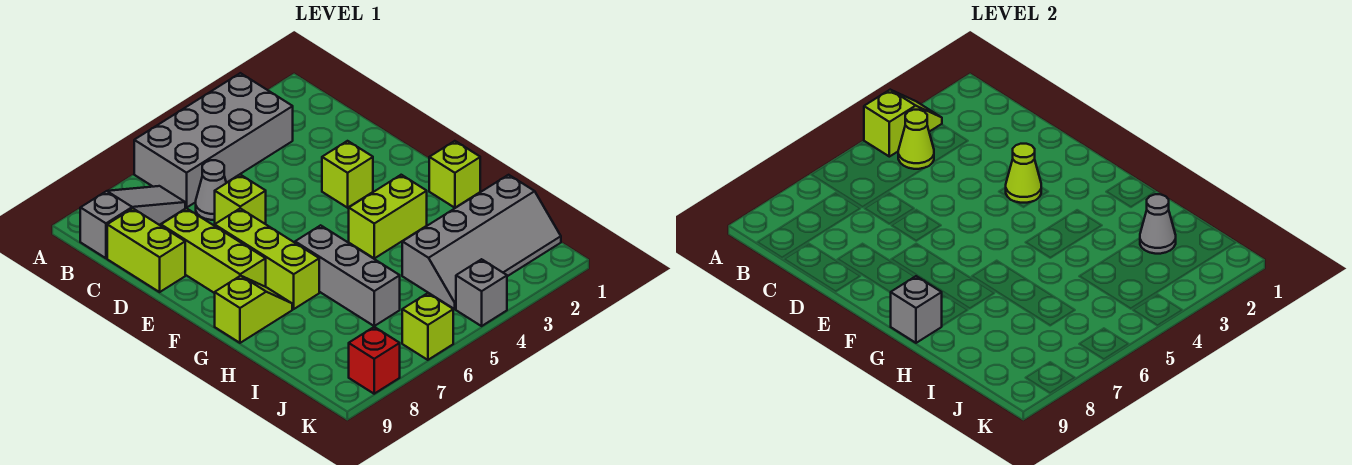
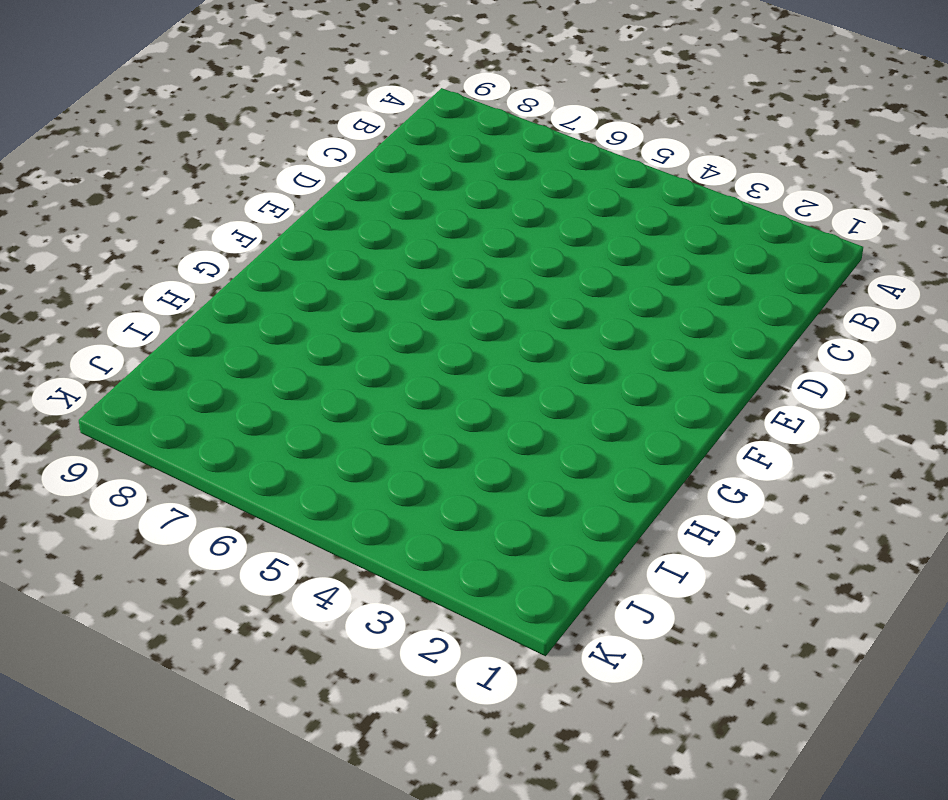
none -> grey 2x4 brick [134,73,293,208]
none -> grey 1x3 slope [80,186,185,258]
none -> grey 1x1 cone [196,160,226,220]

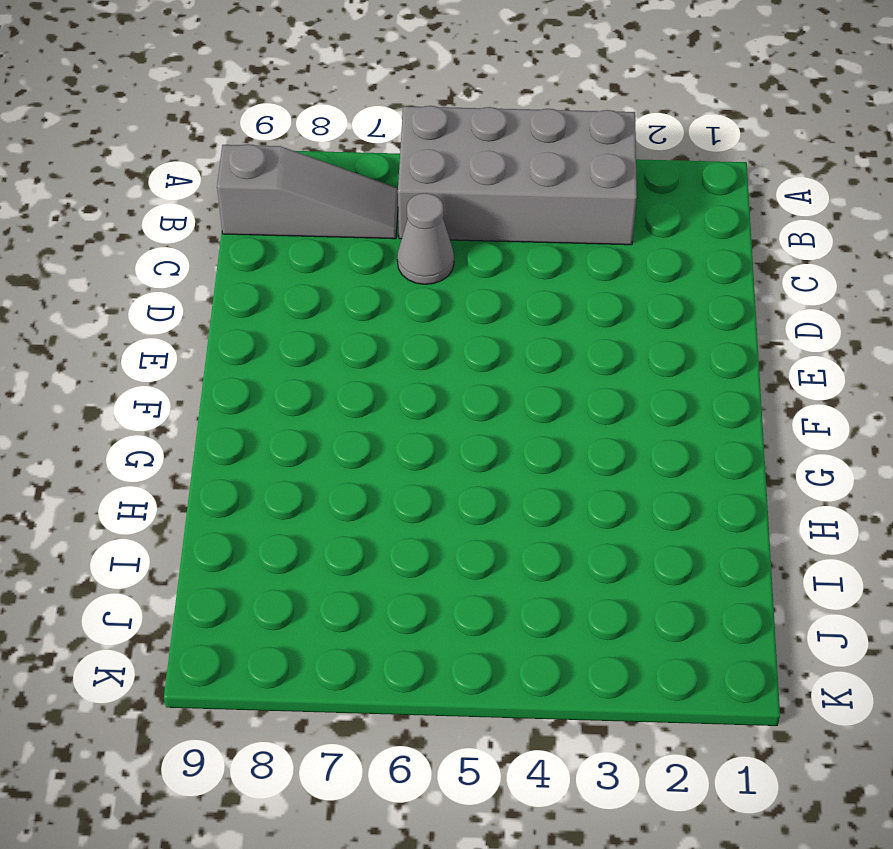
none -> lime 1x2 brick [107,208,185,292]
none -> lime 1x1 brick [215,175,266,224]
none -> lime 1x3 brick [161,208,266,293]

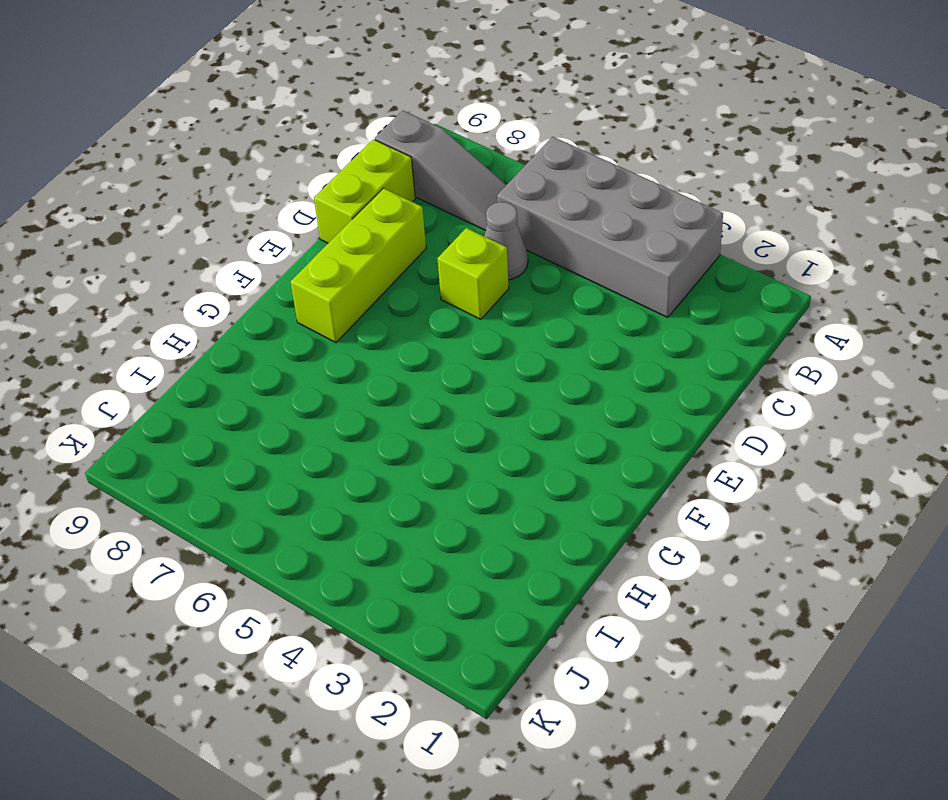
none -> lime 1x1 brick [322,141,373,208]
none -> lime 1x3 brick [215,208,319,309]
none -> lime 1x1 brick [429,141,480,208]

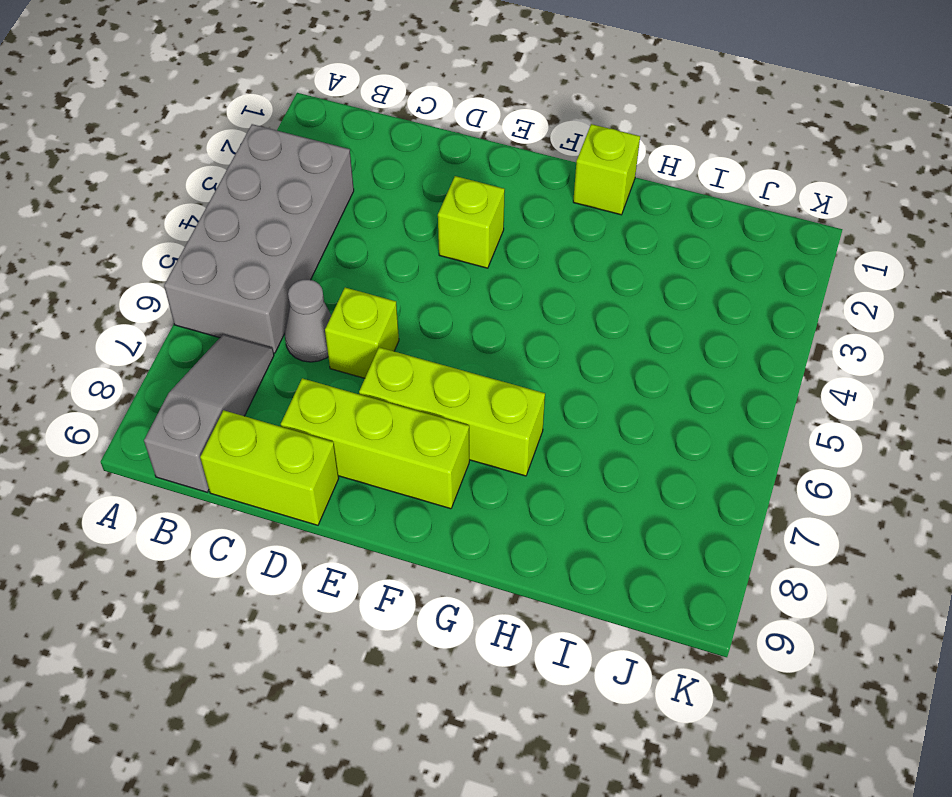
none -> lime 1x2 brick [349,175,427,258]
none -> grey 1x3 brick [295,225,400,326]
none -> lime 1x2 slope [215,276,292,343]

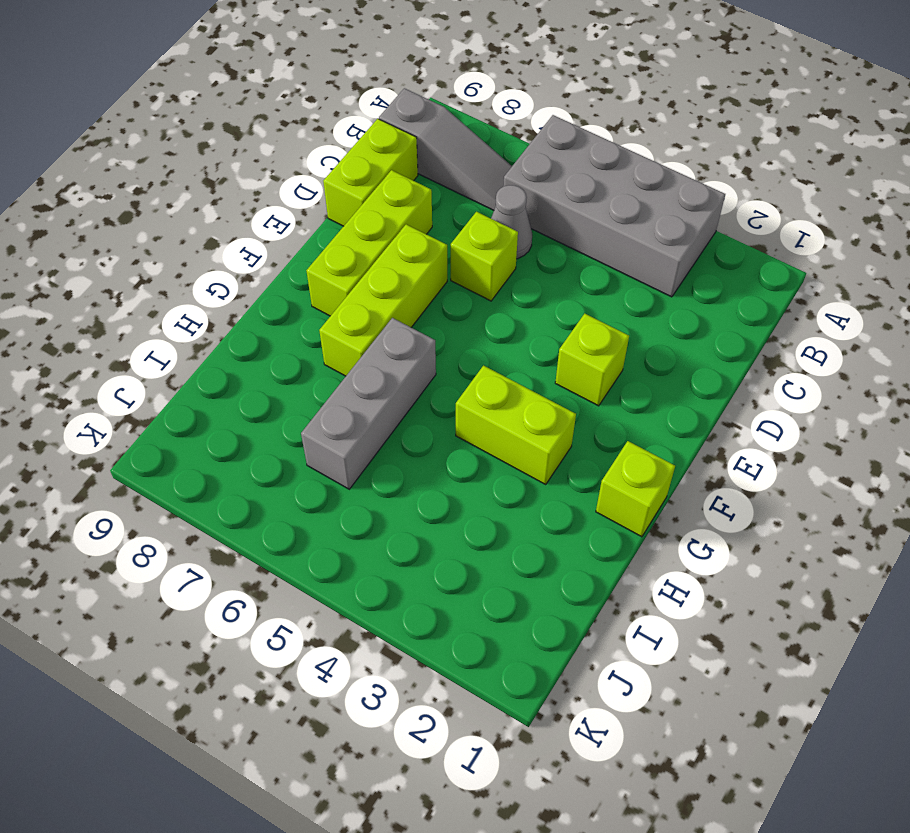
none -> lime 1x2 slope [215,276,292,343]
none -> grey 2x4 slope [402,175,561,309]
none -> grey 1x1 brick [456,259,507,326]

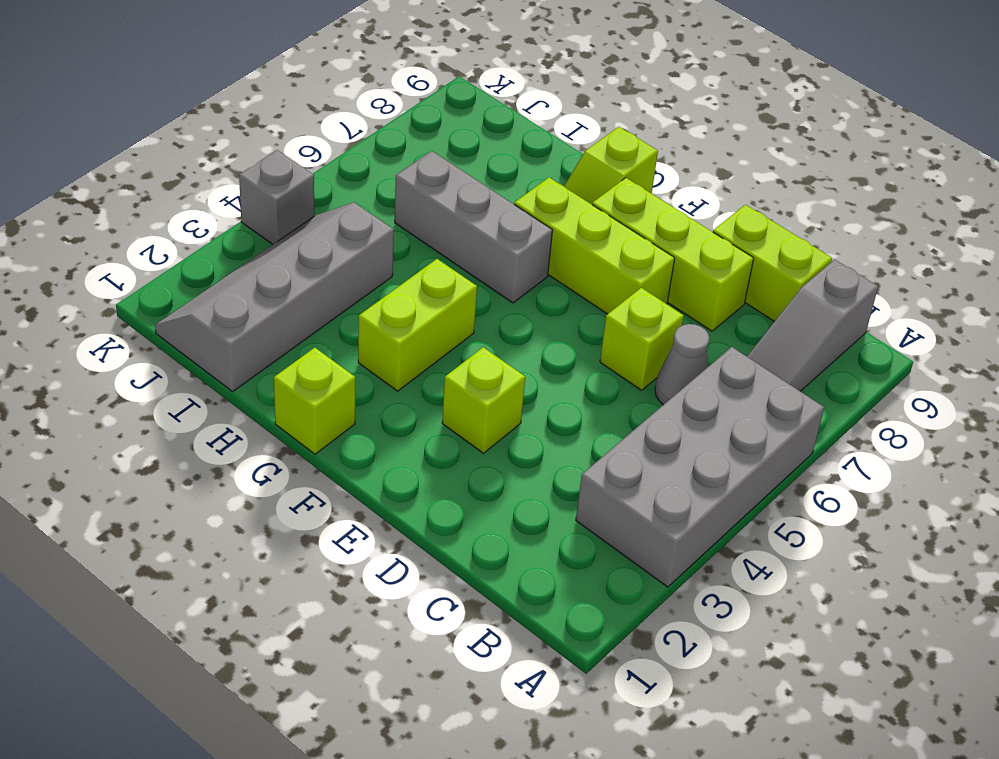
none -> lime 1x1 brick [402,293,453,360]
none -> red 1x1 brick [349,327,400,394]
none -> lime 1x2 slope [864,90,942,157]

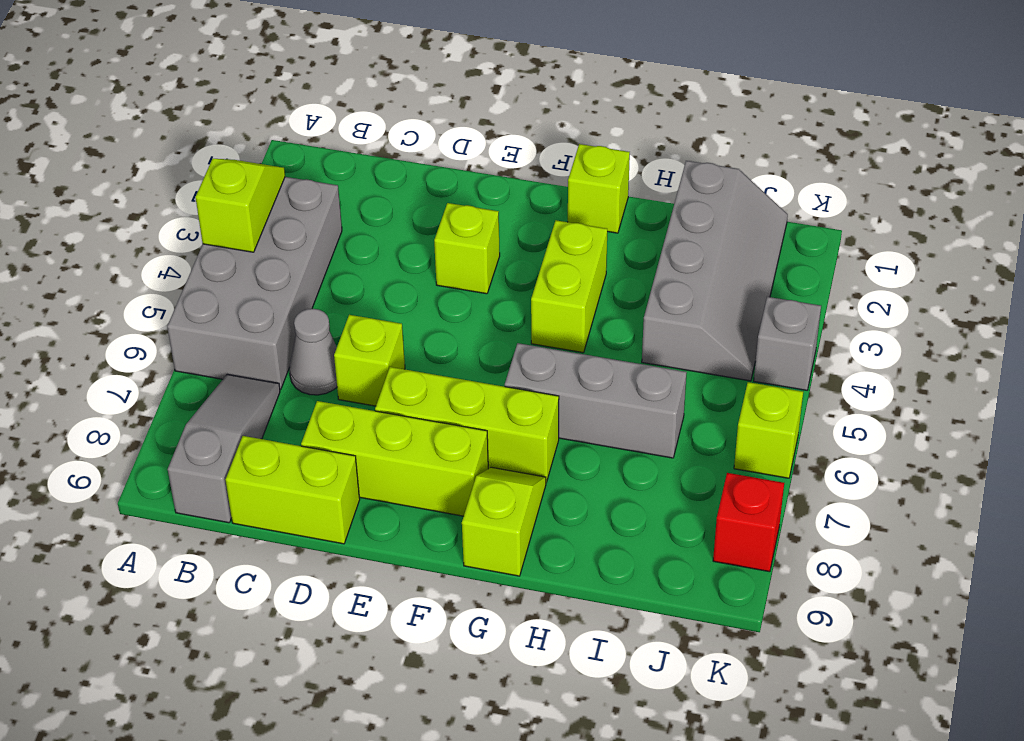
none -> lime 1x1 cone [898,110,934,169]
none -> lime 1x1 cone [1006,144,1041,203]
none -> grey 1x1 brick [891,276,942,343]

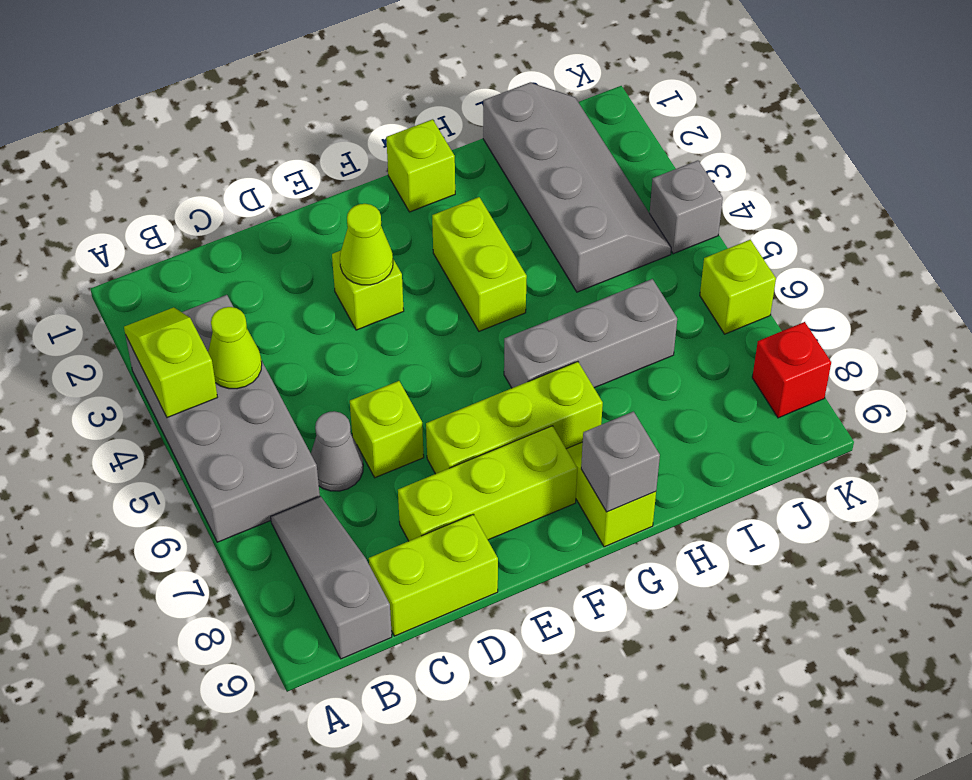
none -> grey 1x1 cone [1140,194,1176,254]

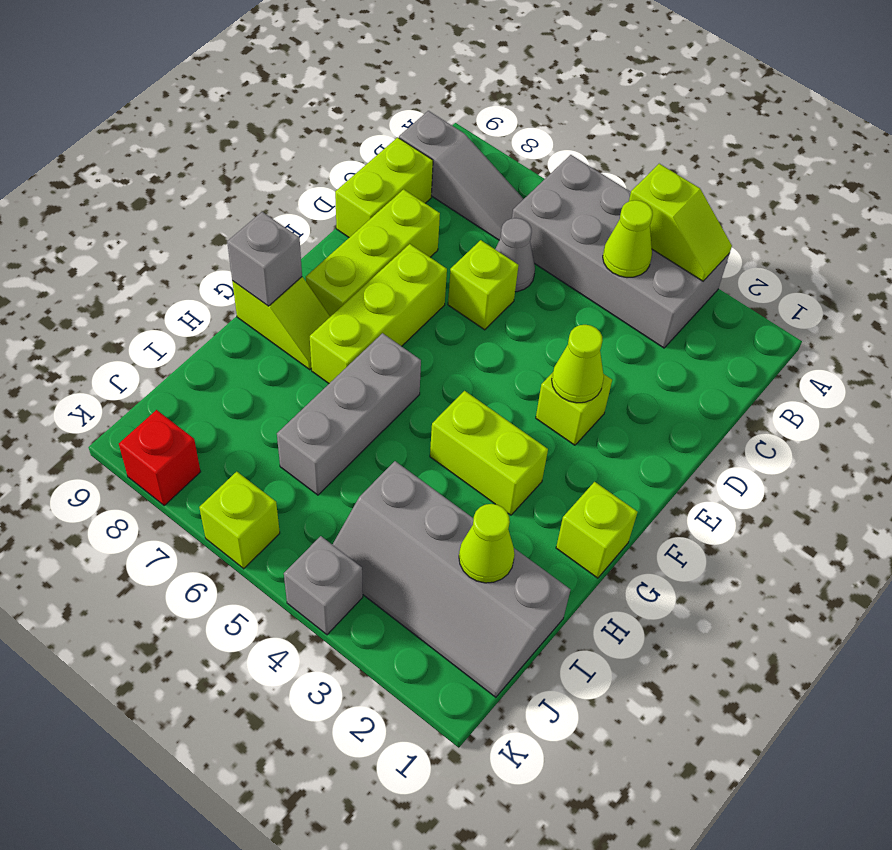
lime 1x1 cone [459,504,515,583] -> grey 1x1 cone [1140,194,1176,254]

